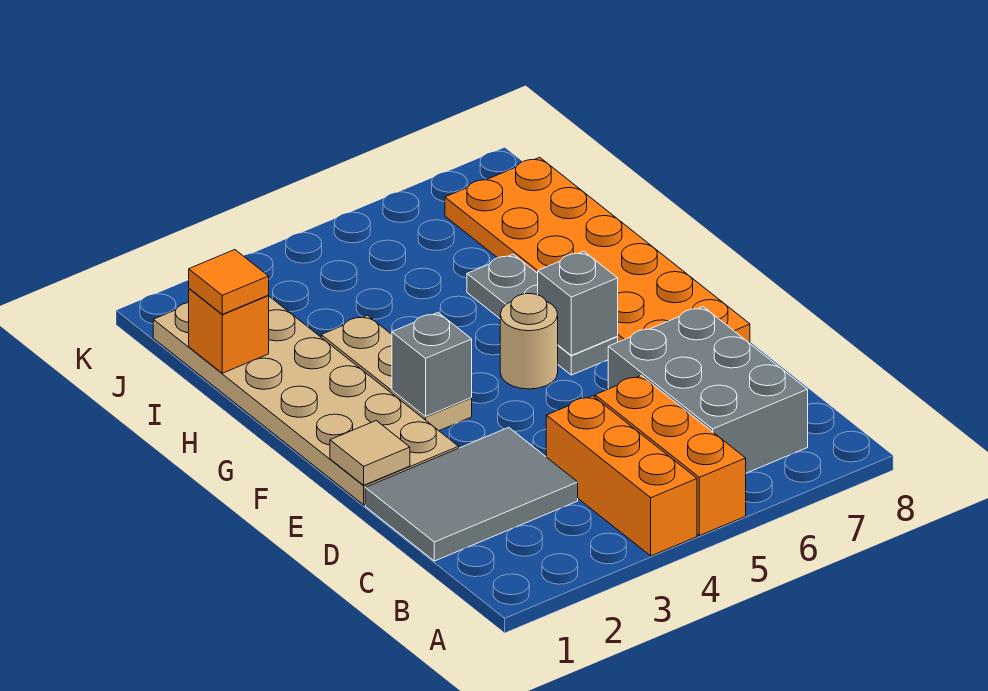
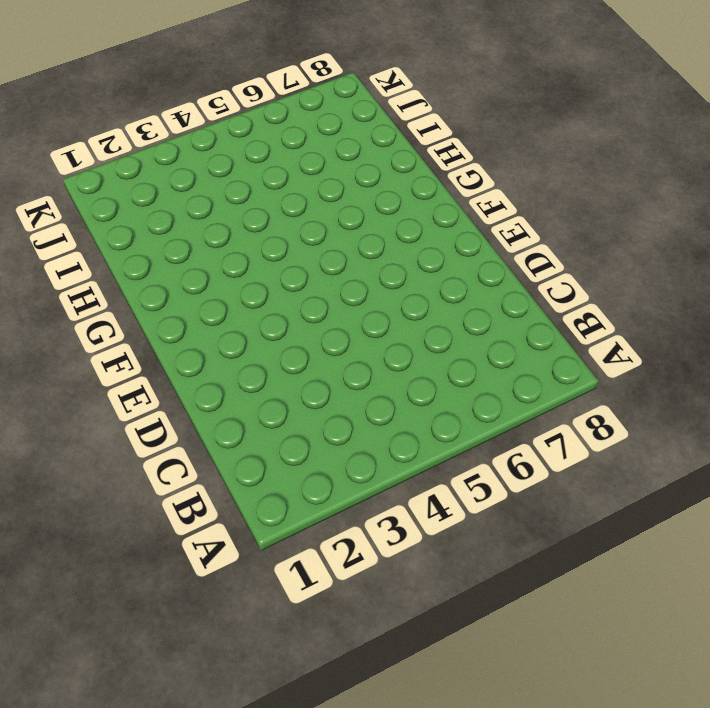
none -> orange 1x3 brick [546,396,697,556]
none -> orange 1x3 brick [595,375,746,536]
none -> grey 2x3 brick [608,307,808,473]

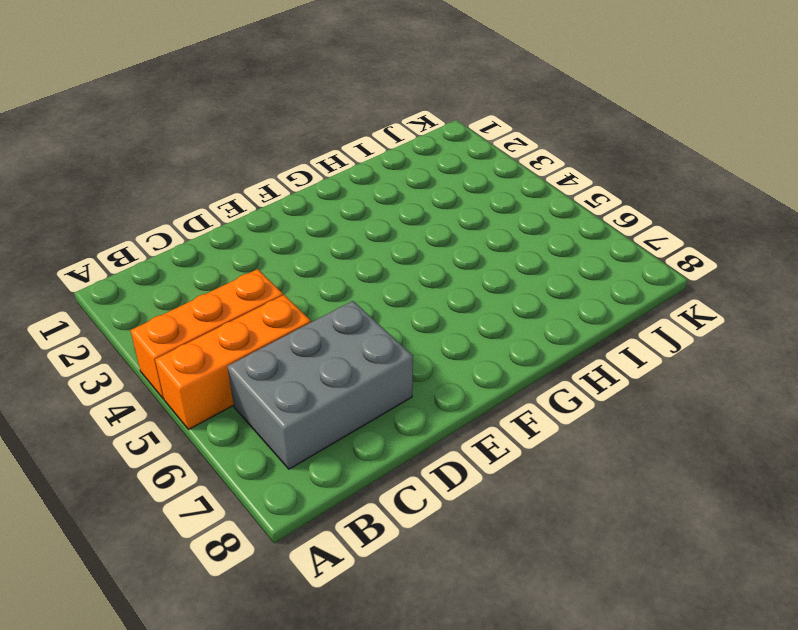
none -> grey 2x3 tile [365,427,578,561]
none -> tan 2x6 plate [153,296,459,505]
none -> orange 2x6 plate [445,157,750,343]

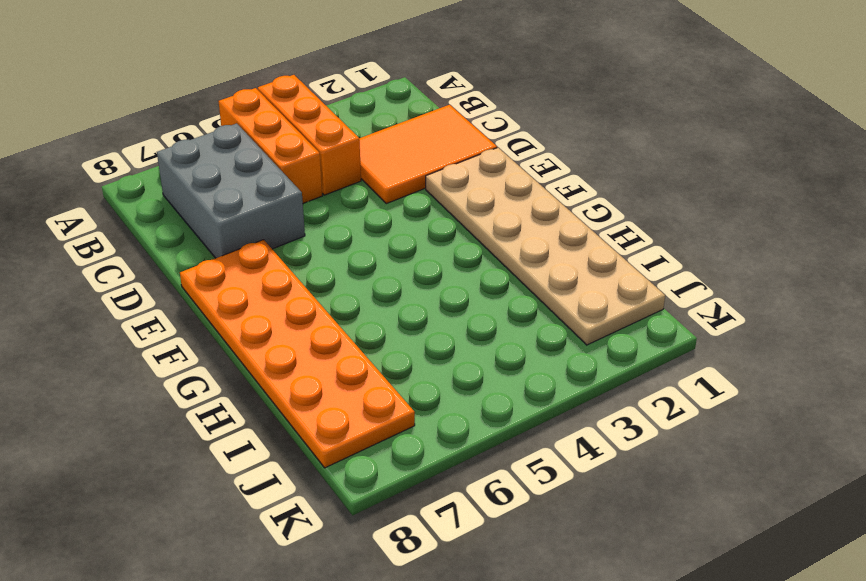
orange 2x3 tile [359,105,497,204] -> grey 2x3 tile [365,427,578,561]
none -> tan 1x3 plate [321,315,472,431]
none -> tan 1x1 round brick [500,294,558,389]
none -> grey 1x3 plate [467,254,618,375]

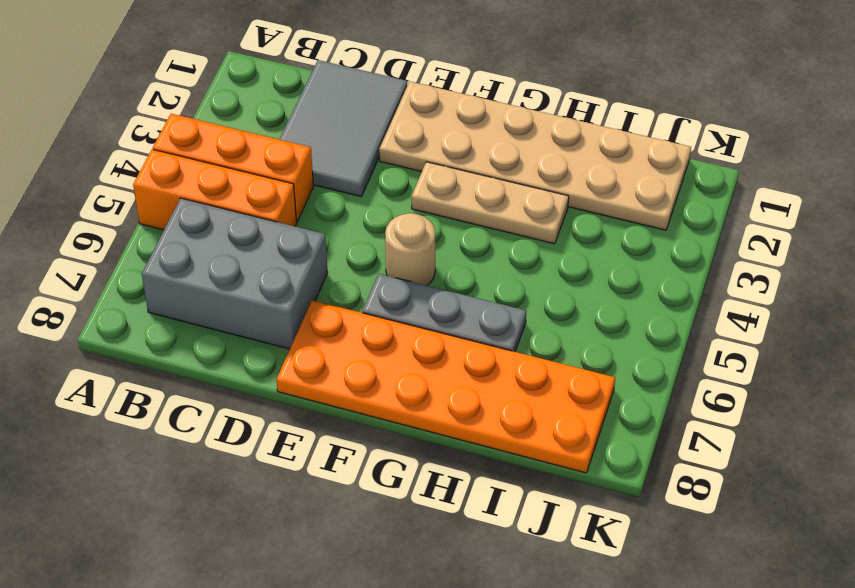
none -> tan 1x1 tile [330,421,410,485]
none -> grey 1x1 brick [392,313,472,416]
none -> grey 1x1 brick [538,251,618,355]

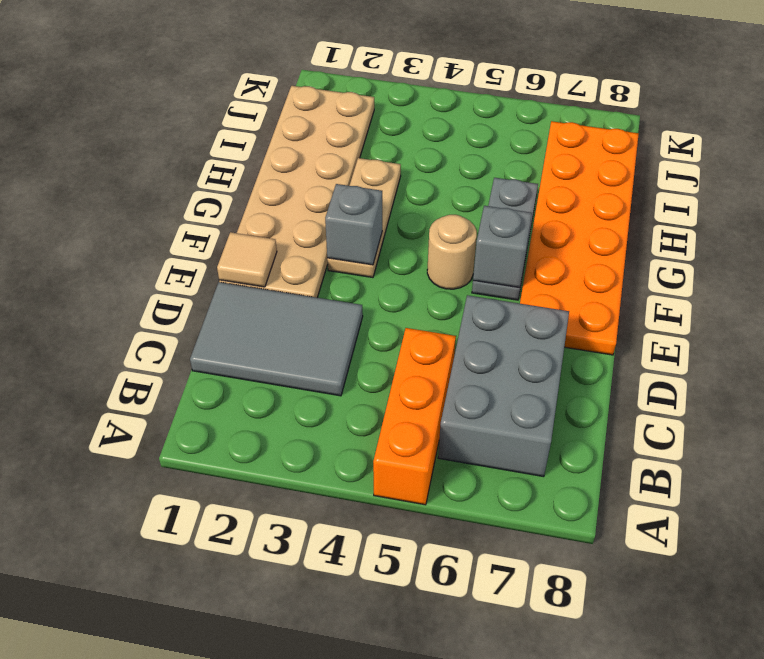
none -> orange 1x3 brick [546,396,697,556]
none -> orange 1x1 brick [189,289,269,373]
none -> orange 1x1 tile [189,250,269,314]

